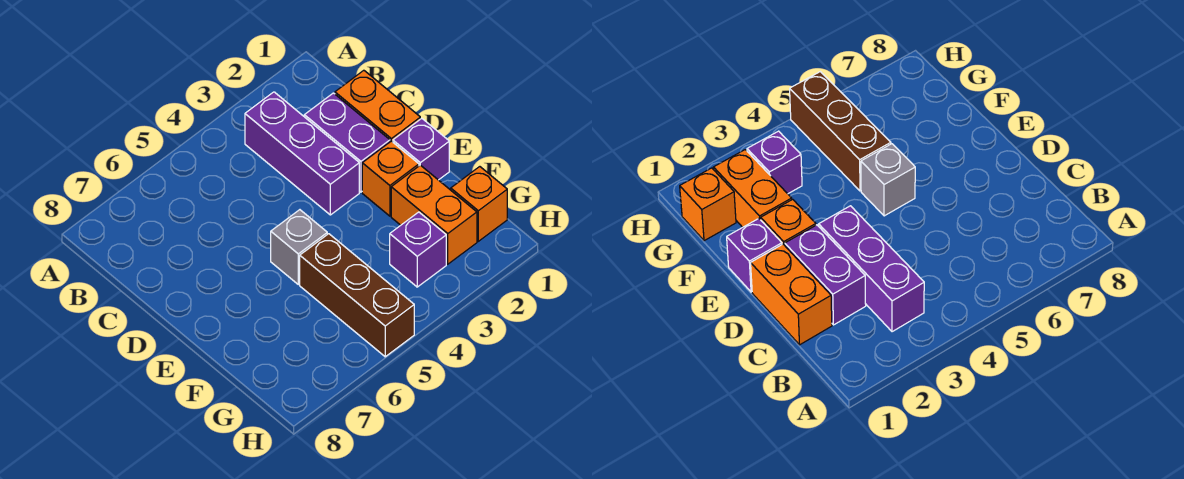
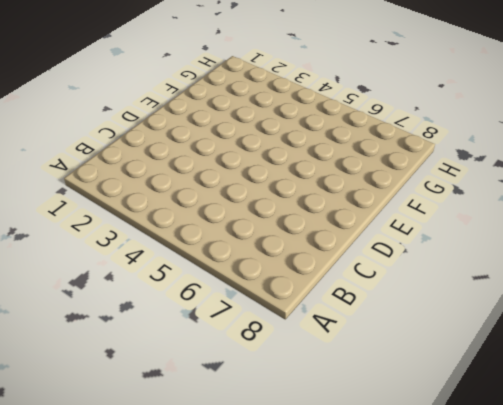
none -> purple 1x3 brick [245,92,359,215]
none -> orange 1x2 brick [335,70,420,142]

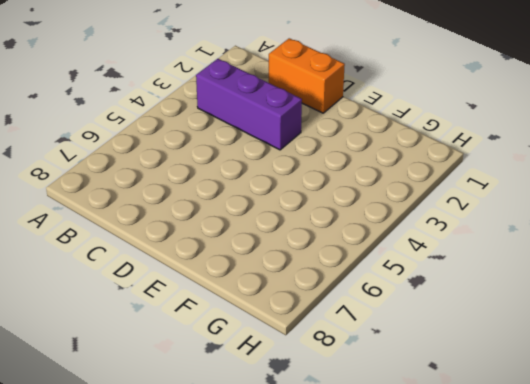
none -> purple 1x2 brick [304,93,390,192]
none -> purple 1x1 brick [393,118,449,180]

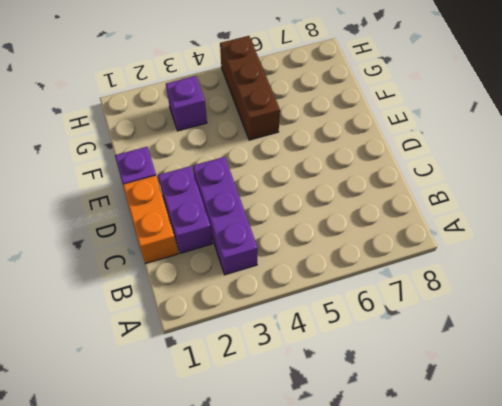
none -> orange 1x1 brick [362,141,419,216]
none -> grey 1x1 brick [271,210,327,284]

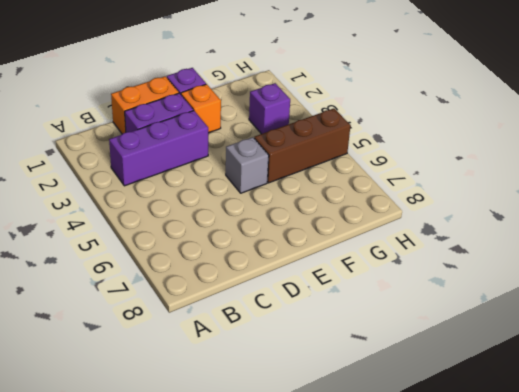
none -> orange 1x2 brick [391,165,477,264]
none -> orange 1x1 brick [451,167,507,241]

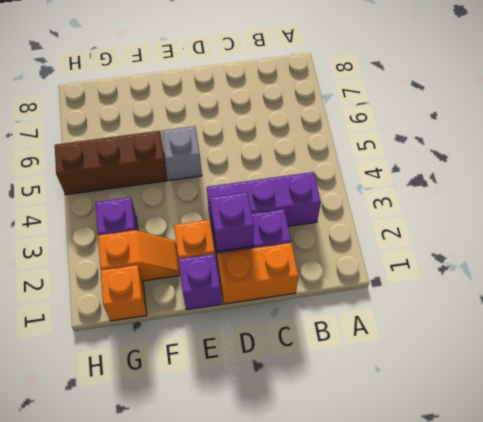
purple 1x1 brick [210,192,254,252] -> none
orange 1x2 slope [98,230,180,281] -> orange 1x2 brick [391,165,477,264]

